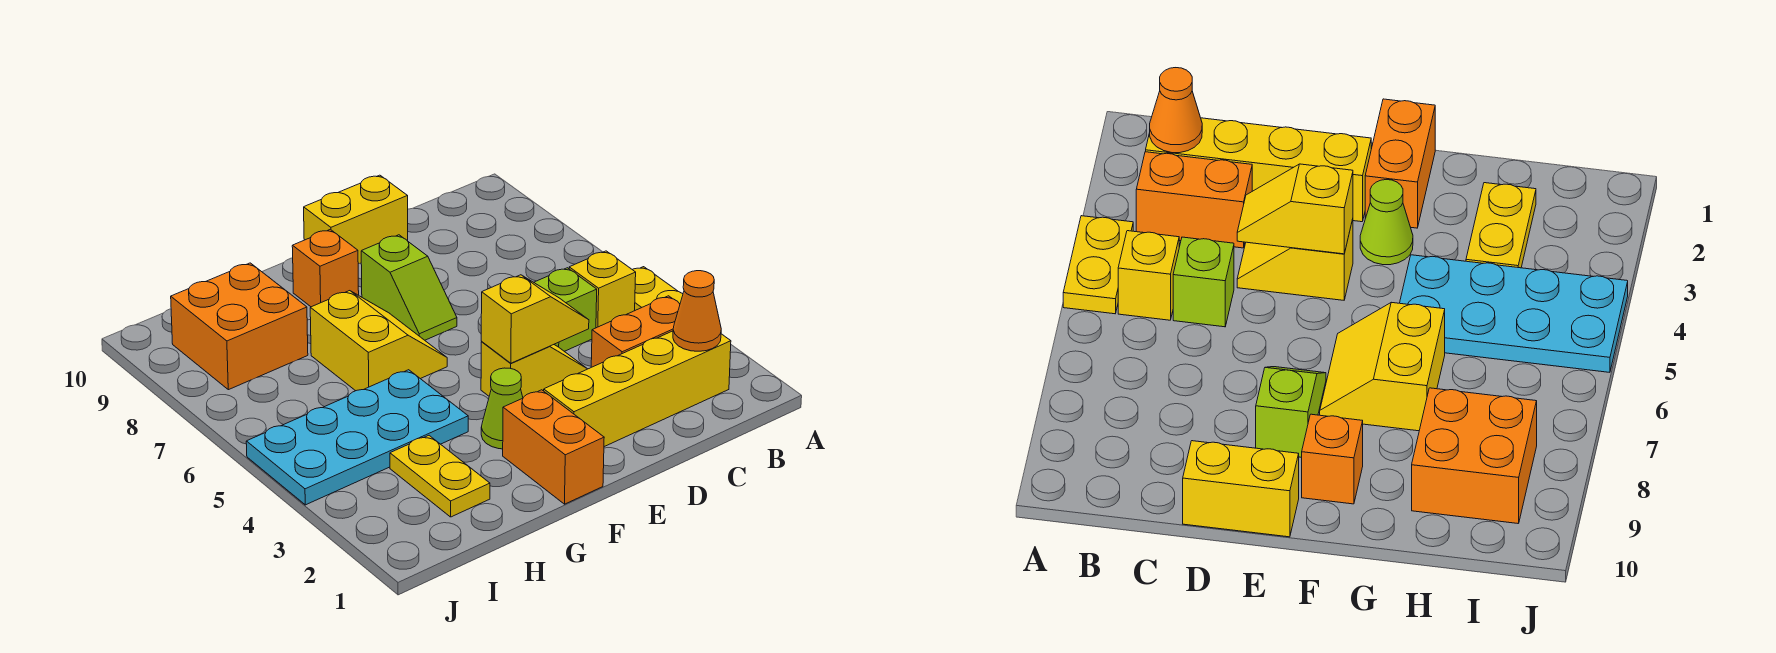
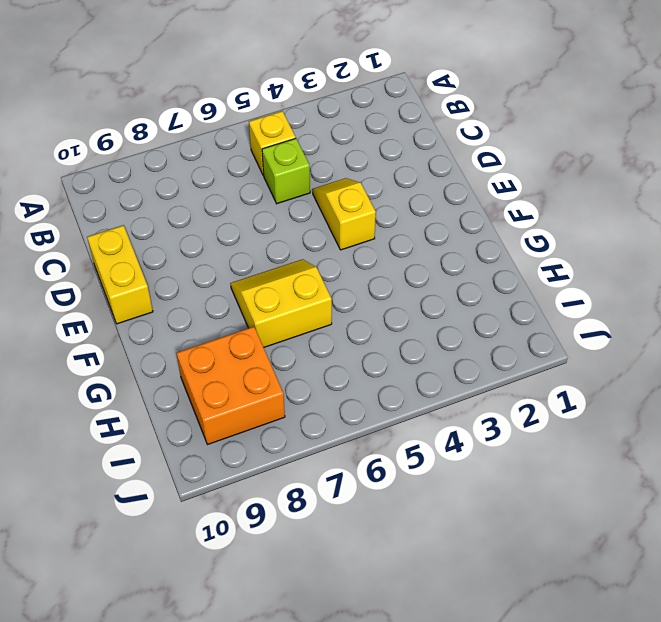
none -> yellow 1x2 plate [633,267,683,310]
none -> yellow 1x4 brick [544,331,731,447]
none -> orange 1x2 brick [591,296,680,367]

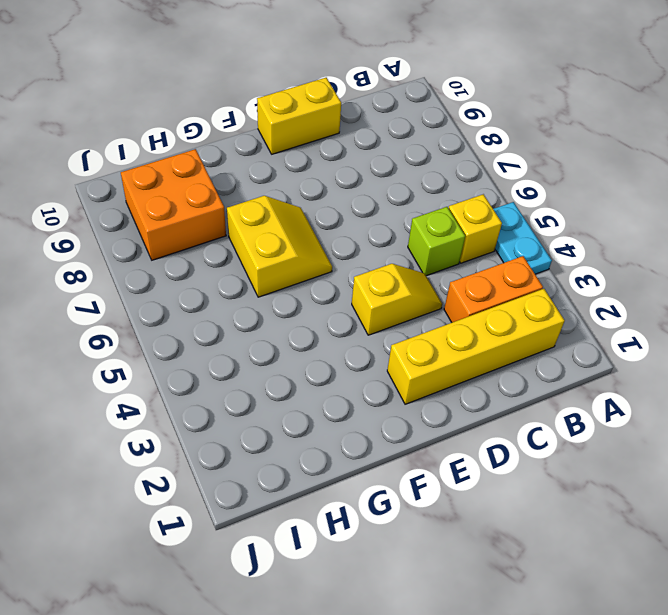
cyan 1x2 plate [493,202,552,274] -> yellow 1x2 plate [633,267,683,310]
none -> lime 1x2 slope [361,235,457,340]
none -> orange 1x2 brick [503,390,604,504]
none -> lime 1x1 cone [481,368,523,449]

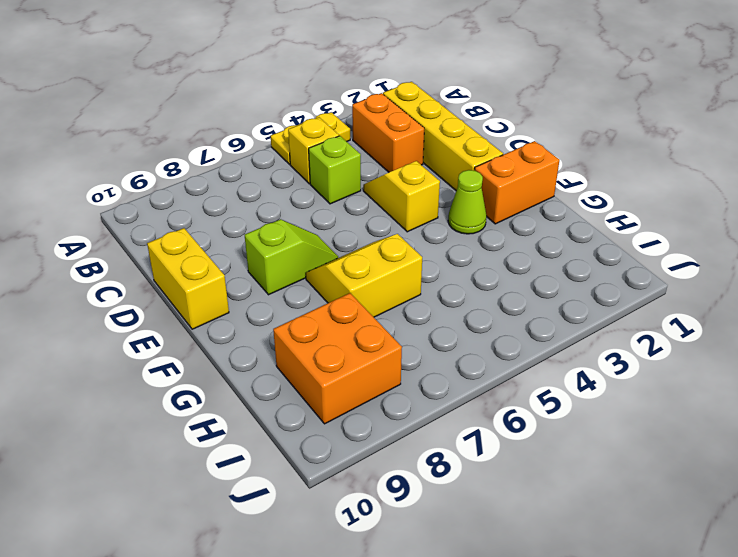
none -> orange 1x1 brick [292,229,359,307]
none -> cyan 2x4 plate [246,370,468,505]
none -> yellow 1x2 plate [390,436,490,517]

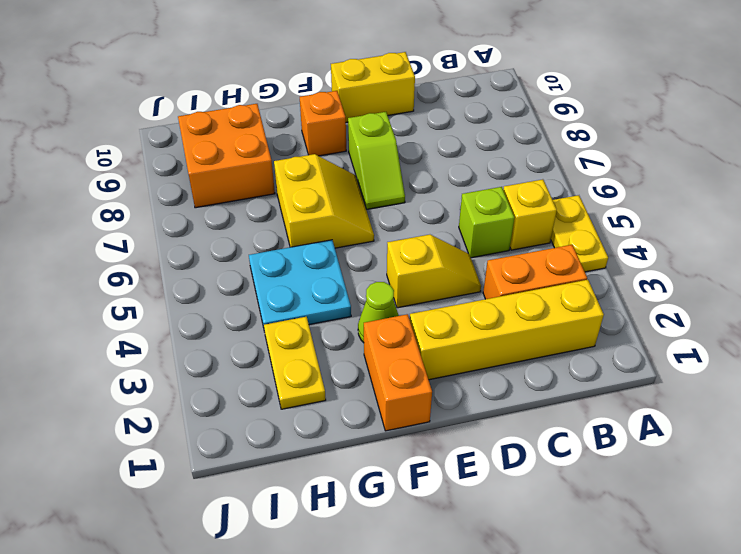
cyan 2x2 plate [249,240,351,328] -> cyan 2x4 plate [246,370,468,505]
none -> orange 1x1 cone [673,271,721,351]
none -> yellow 1x2 slope [481,275,589,363]

